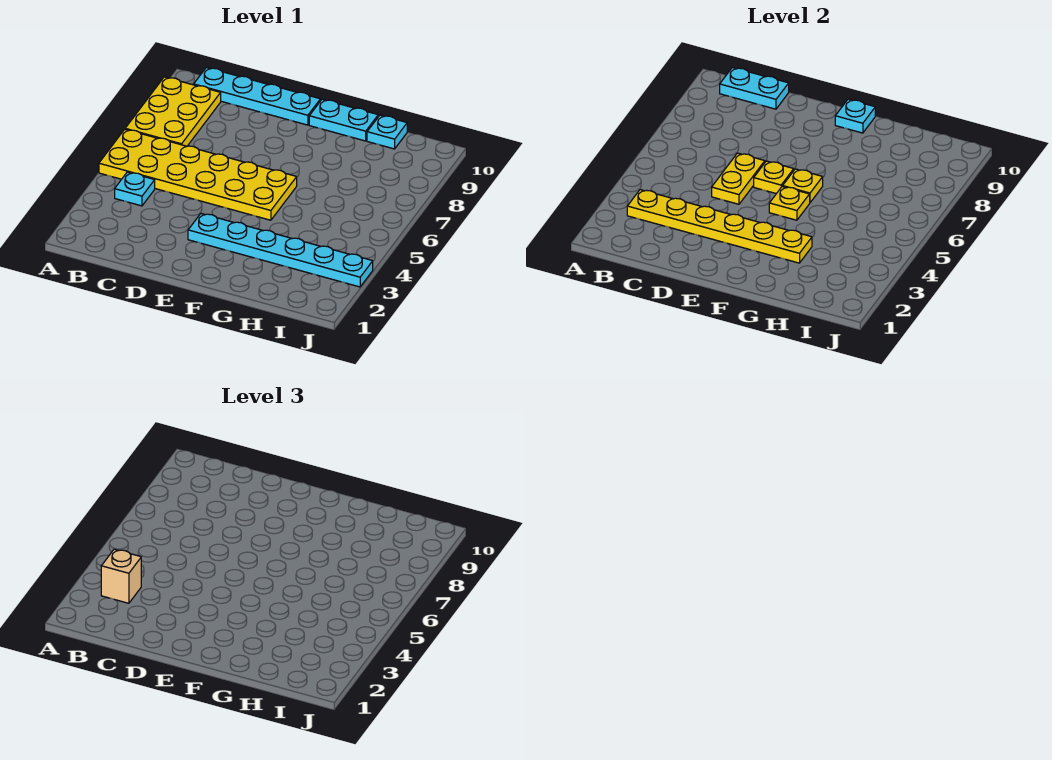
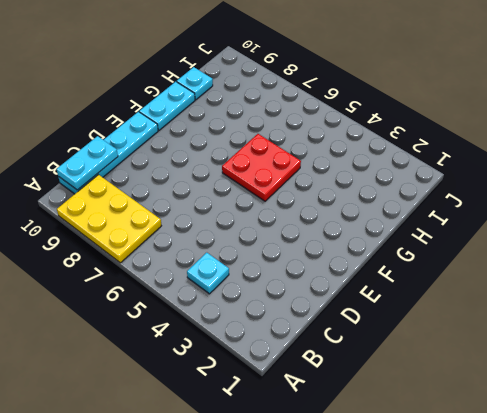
red 2x2 plate [222,134,301,201] -> yellow 2x6 plate [99,129,297,220]
none -> cyan 1x6 plate [188,214,373,287]
none -> yellow 1x6 plate [627,190,812,263]
none -> yellow 1x2 plate [712,153,765,204]

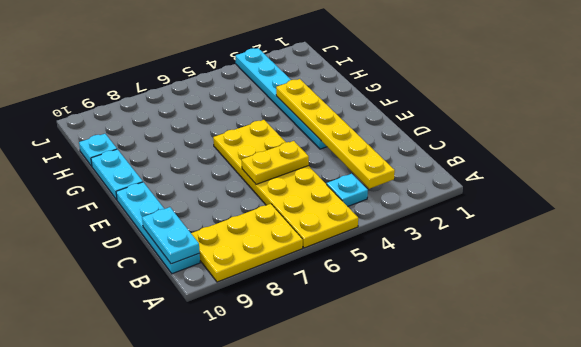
none -> yellow 1x1 plate [754,161,794,194]
none -> yellow 1x1 plate [769,186,810,220]
none -> yellow 1x1 plate [783,169,823,202]

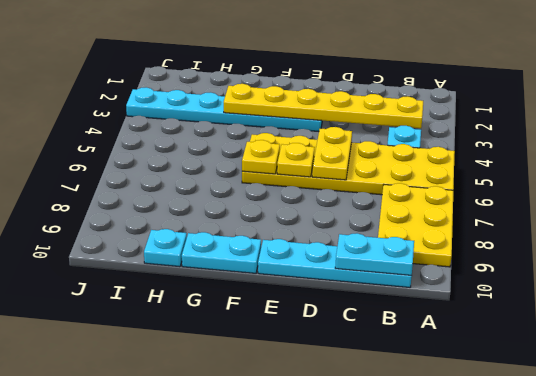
none -> yellow 1x1 plate [769,186,810,220]
none -> cyan 1x1 plate [835,99,875,133]
none -> tan 1x1 brick [101,549,141,603]

